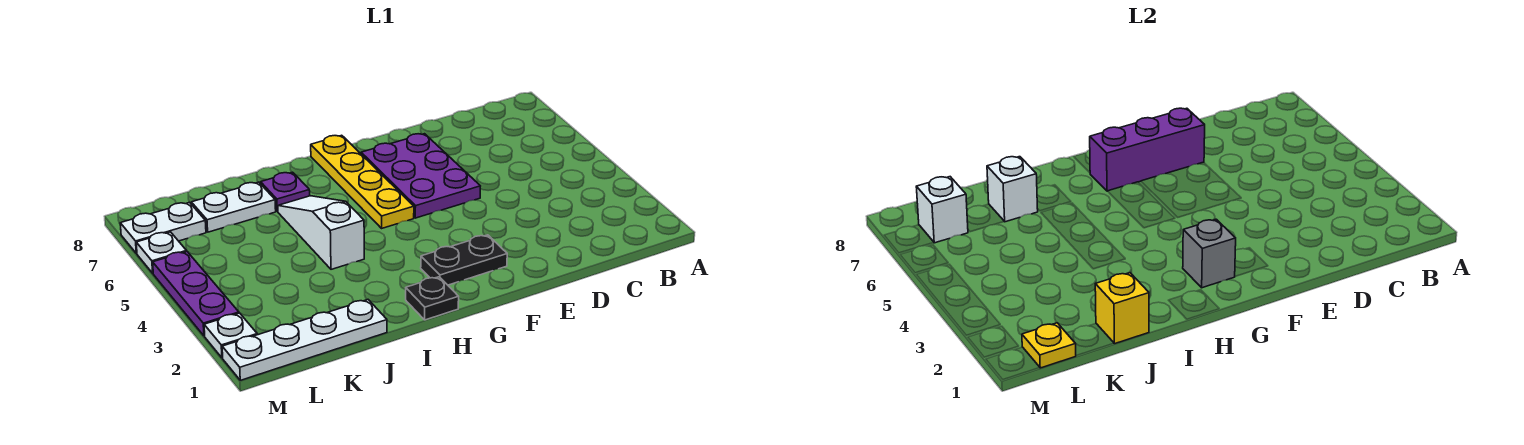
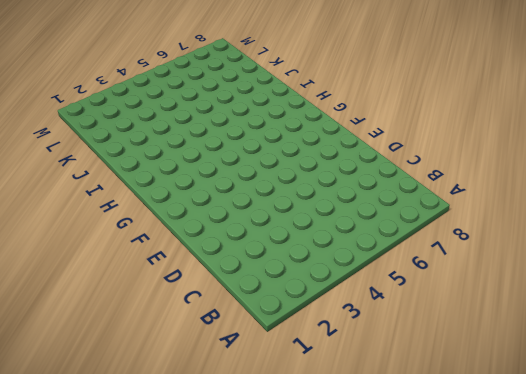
none -> purple 2x3 plate [361,134,480,218]
none -> black 1x2 plate [421,235,507,285]
none -> yellow 1x4 plate [311,135,414,228]

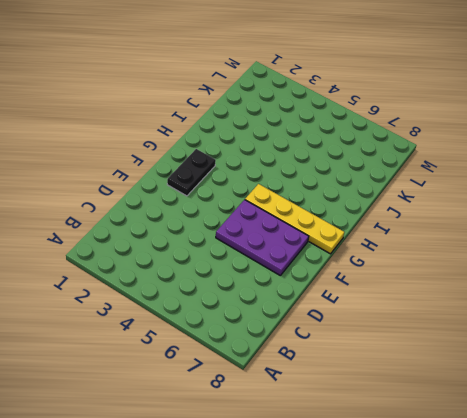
none -> black 1x1 plate [406,277,459,320]
none -> white 1x3 slope [278,196,364,269]
none -> purple 1x1 plate [261,172,310,211]

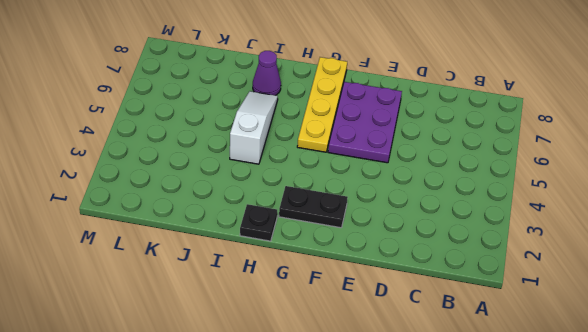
purple 1x1 cone [253,51,281,95] -> purple 1x1 plate [261,172,310,211]
none -> white 1x4 plate [222,300,387,380]
none -> white 1x2 plate [191,182,276,232]
none -> white 1x2 plate [120,202,206,254]

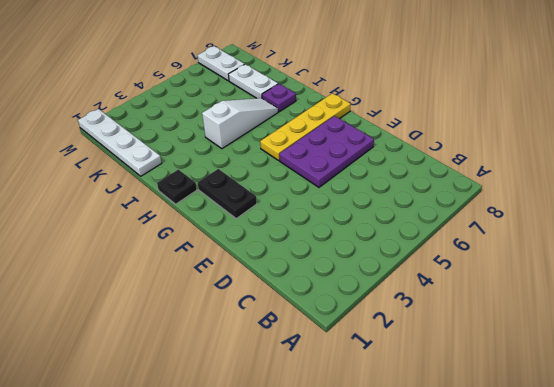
none -> white 1x1 plate [204,313,257,358]
none -> purple 1x3 plate [153,252,239,336]
none -> white 1x1 plate [136,232,187,273]

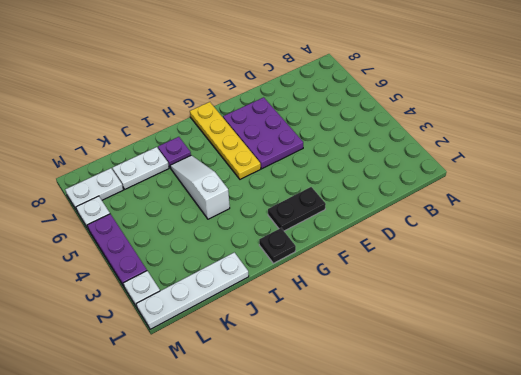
none -> purple 1x3 brick [1090,108,1205,191]
none -> grey 1x1 brick [1183,219,1236,288]
none -> yellow 1x1 brick [1095,273,1149,344]

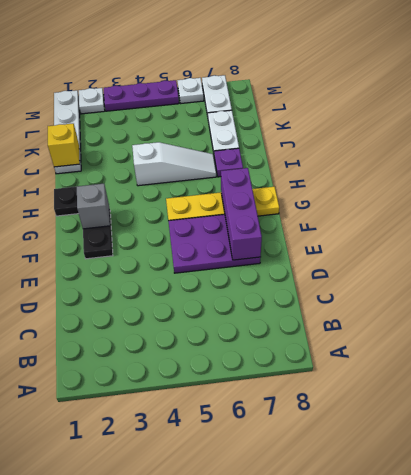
none -> white 1x1 brick [987,157,1038,222]
none -> yellow 1x1 plate [1022,323,1076,368]
none -> white 1x1 brick [916,177,968,243]

